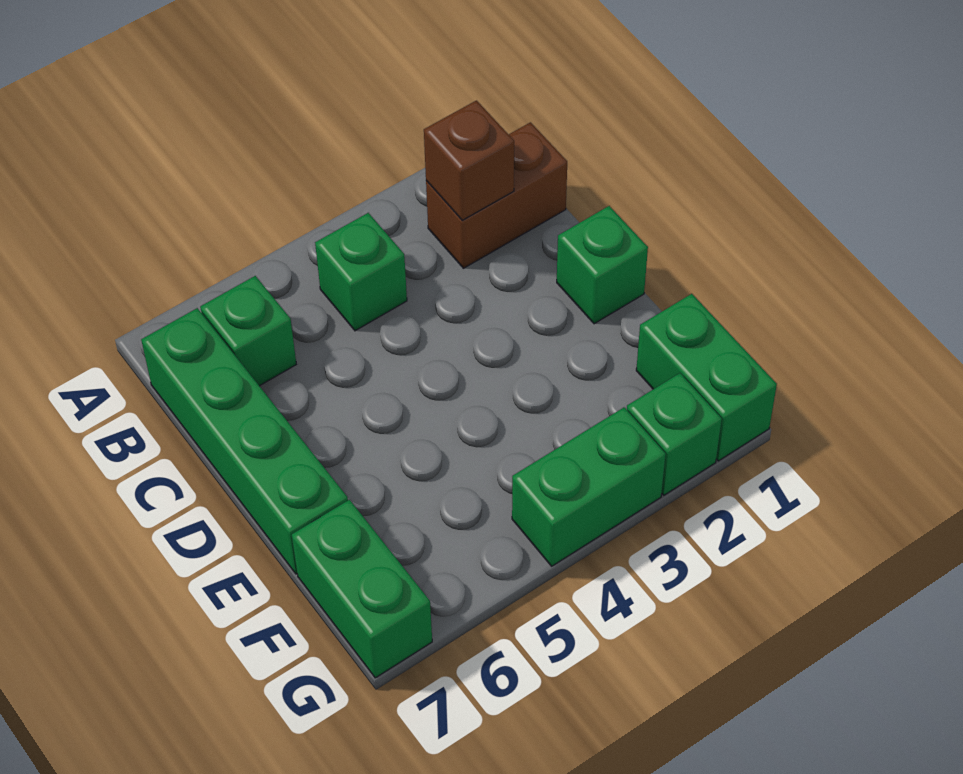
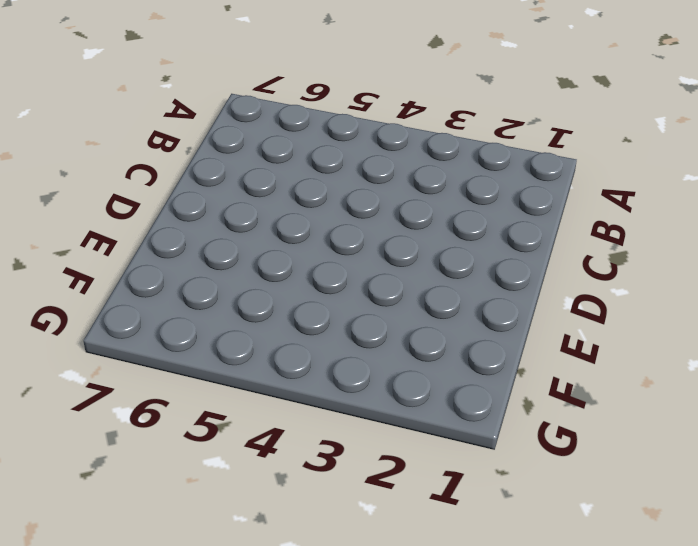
none -> brown 1x2 brick [426,122,567,268]
none -> green 1x1 brick [315,213,407,331]

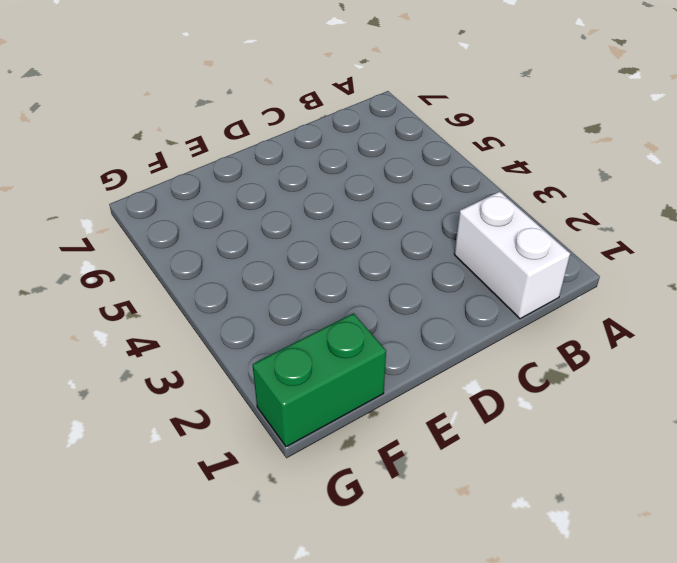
white 1x2 brick [454,191,570,319] -> brown 1x2 brick [426,122,567,268]
none -> green 1x1 brick [315,213,407,331]
none -> green 1x1 brick [200,276,296,386]

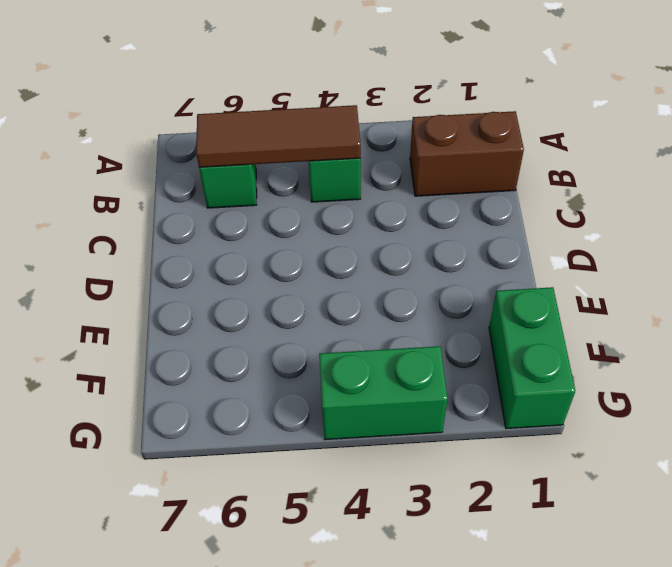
brown 1x3 tile [196,105,361,167] -> none
none -> green 1x4 brick [141,308,348,574]
none -> green 1x1 brick [557,206,648,324]

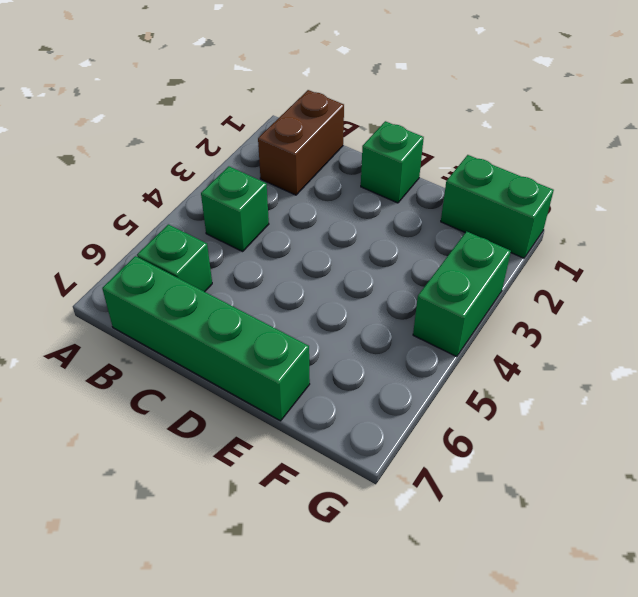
none -> green 1x2 brick [292,500,432,678]
none -> green 1x1 brick [627,373,722,495]

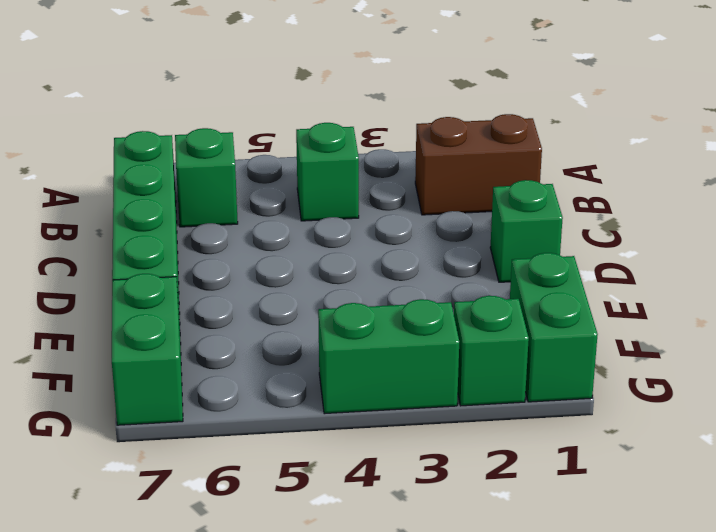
none -> brown 1x1 brick [424,101,514,221]

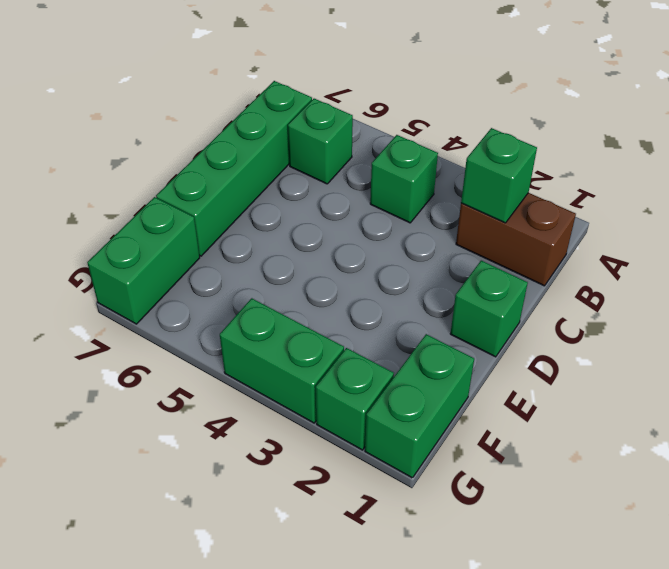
green 1x1 brick [461,128,537,223] -> brown 1x1 brick [424,101,514,221]

